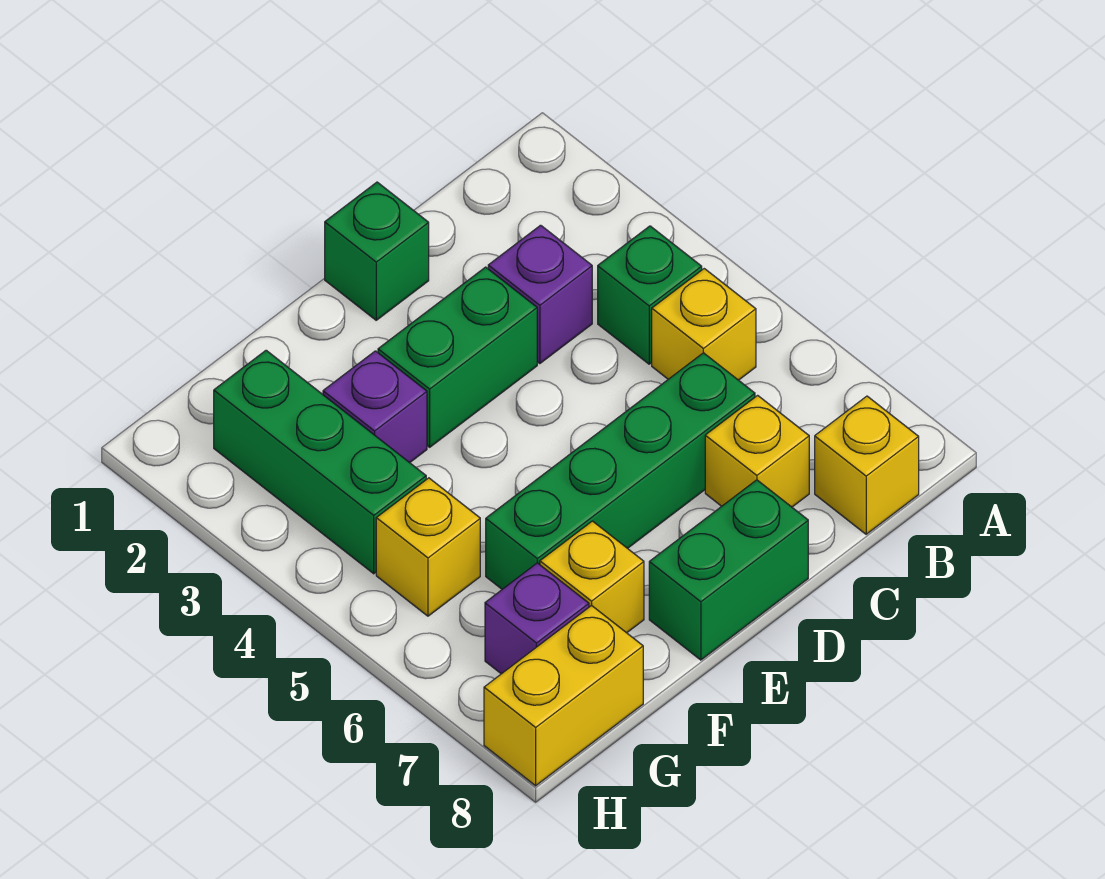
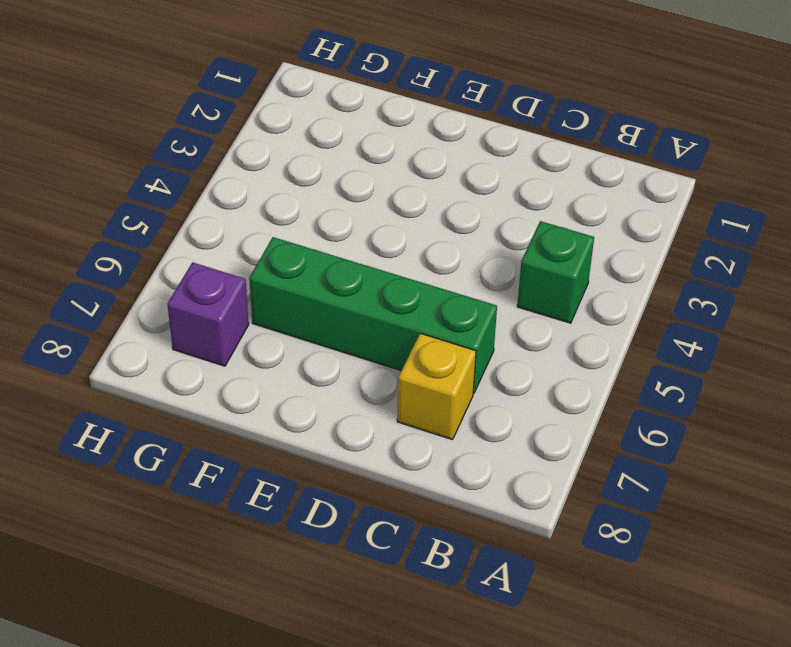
none -> yellow 1x1 brick [652,269,756,380]
none -> yellow 1x1 brick [815,396,919,534]
none -> purple 1x1 brick [488,225,592,364]

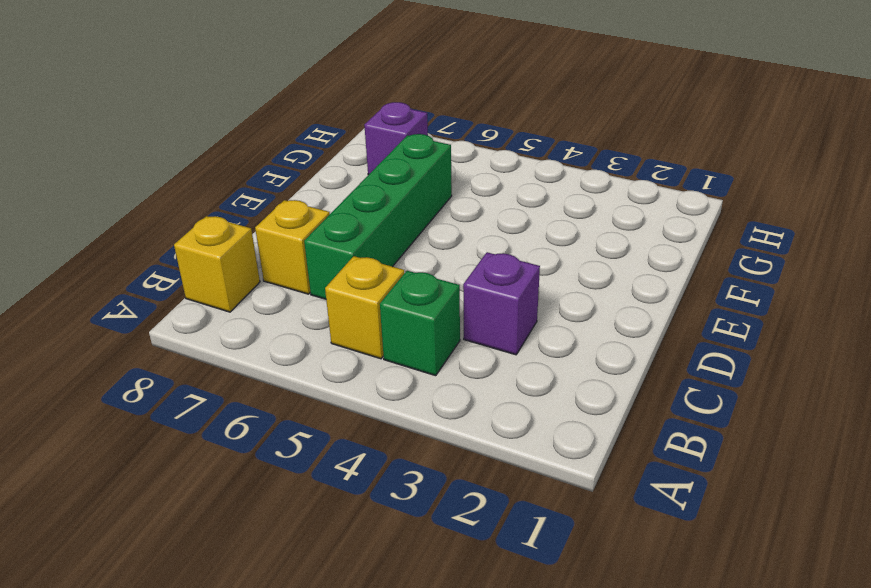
none -> green 1x1 brick [325,182,429,320]
none -> green 1x2 brick [378,267,537,447]
none -> green 1x2 brick [649,480,808,660]

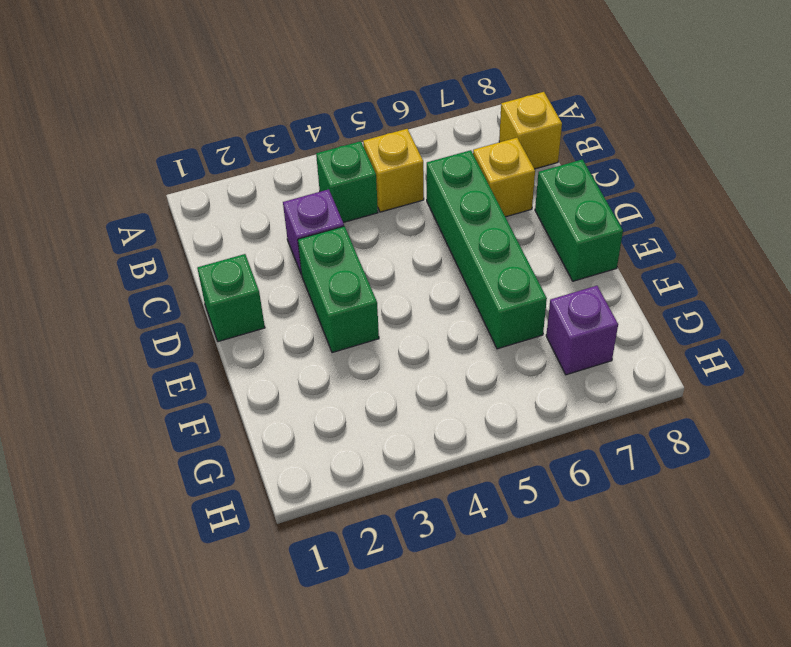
none -> purple 1x1 brick [323,351,427,463]
none -> yellow 1x1 brick [540,521,644,633]
none -> green 1x3 brick [214,350,426,574]

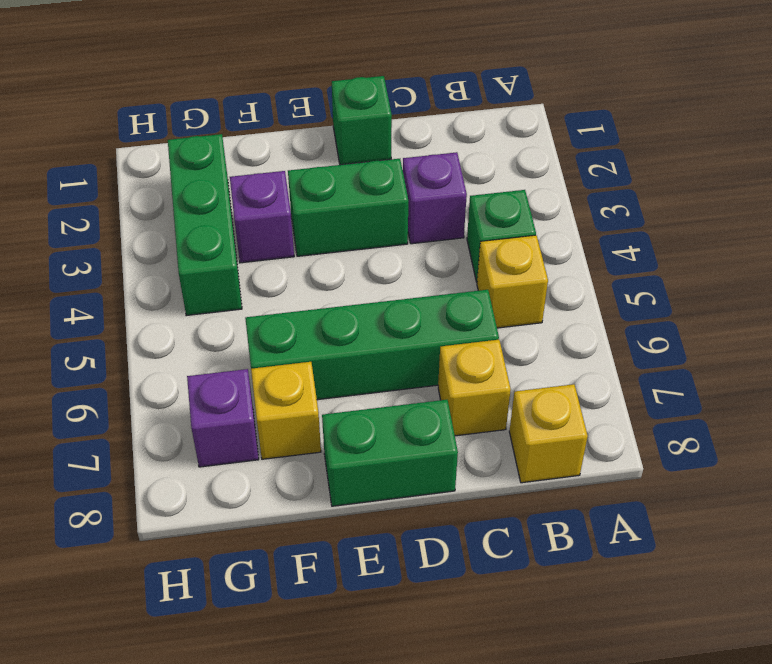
none -> yellow 1x1 brick [376,478,480,616]
none -> yellow 1x2 brick [484,605,643,786]

